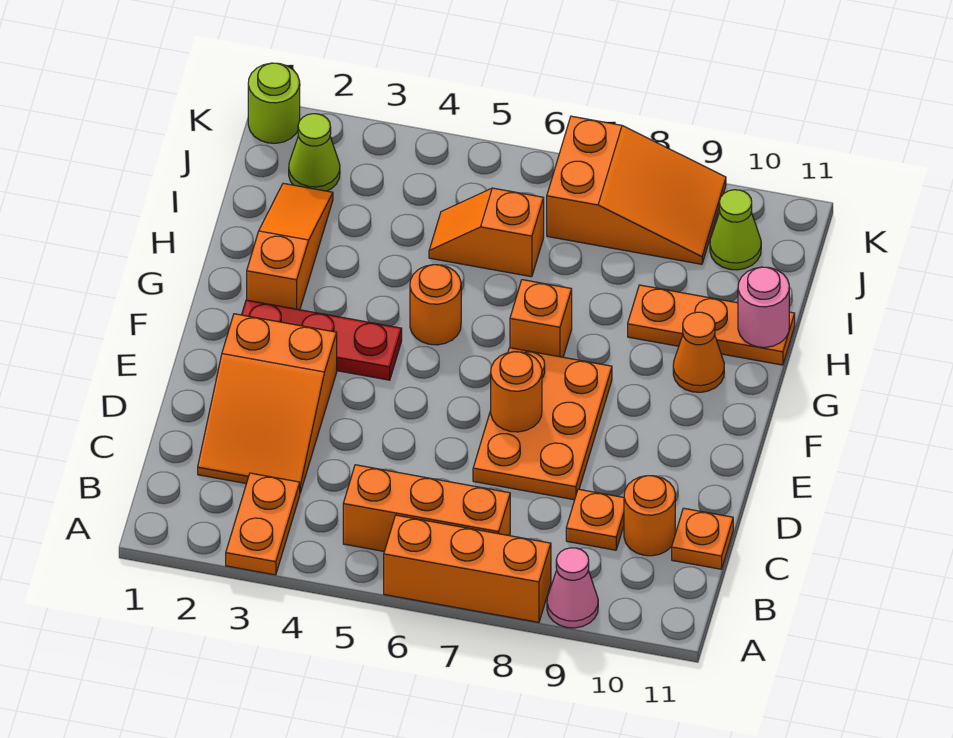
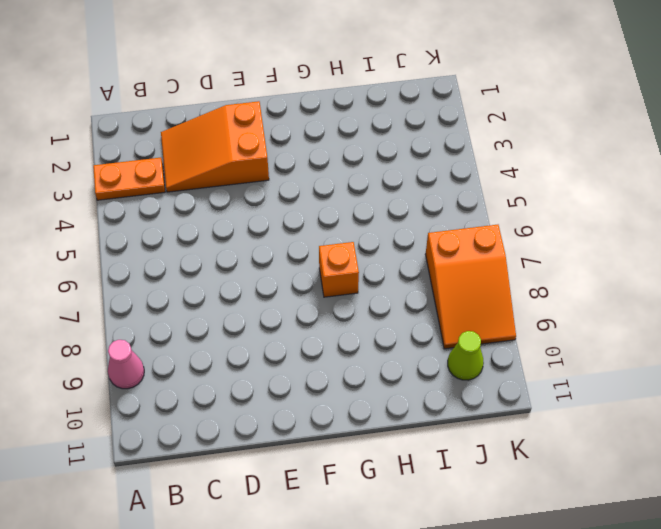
none -> orange 1x3 brick [384,515,551,622]
none -> orange 1x3 brick [343,465,510,551]
none -> orange 1x1 plate [566,489,624,550]

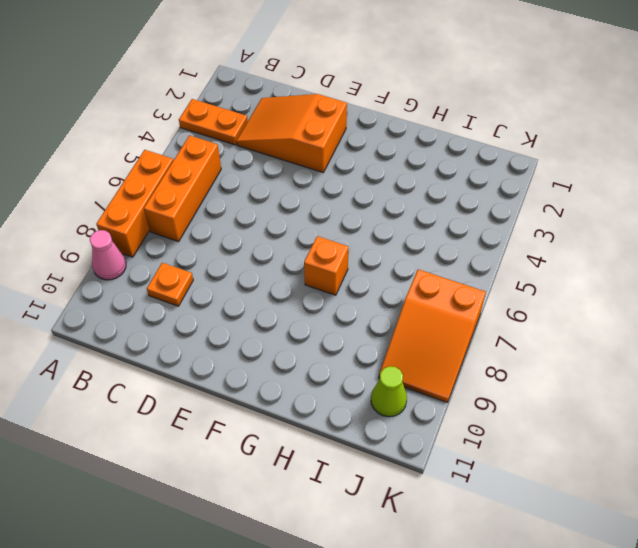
none -> orange 1x1 round brick [624,476,675,556]
none -> orange 1x1 plate [672,508,733,569]
none -> orange 2x3 plate [473,348,612,500]

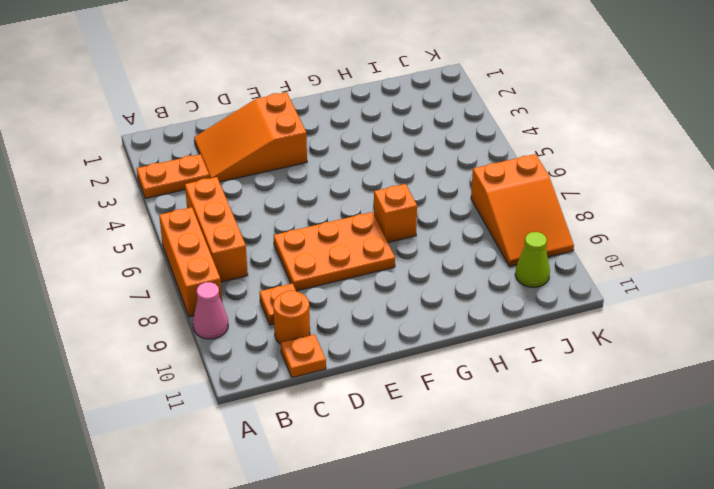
none -> red 1x3 plate [242,300,402,380]
none -> orange 1x3 slope [247,183,333,310]
none -> orange 1x1 round brick [410,265,461,345]

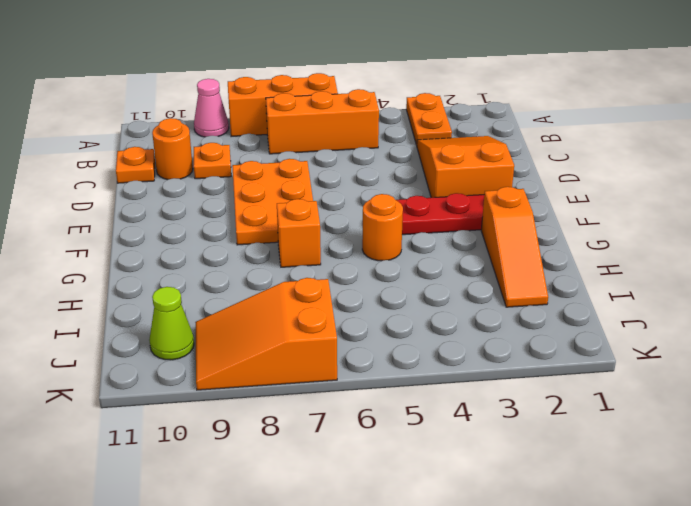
none -> orange 1x1 cone [673,312,724,392]
none -> orange 1x3 plate [628,285,795,365]
none -> orange 1x2 slope [429,188,544,277]

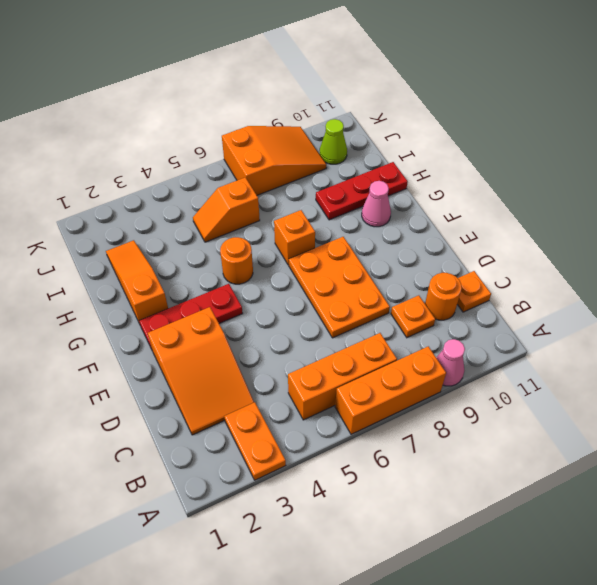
pink 1x1 cone [362,181,391,227] -> orange 1x1 cone [673,312,724,392]
red 1x3 plate [316,162,408,220] -> orange 1x3 plate [628,285,795,365]
none -> lime 1x1 cone [289,114,340,191]
none -> lime 1x1 round brick [248,63,300,143]
none -> orange 1x1 round brick [491,352,542,432]

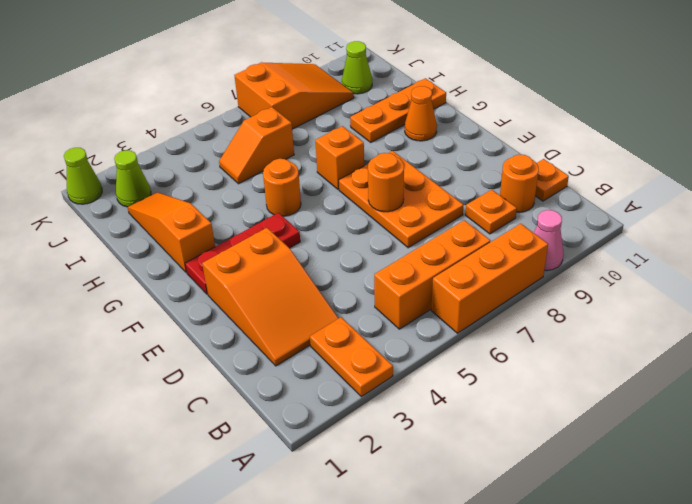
lime 1x1 cone [64,148,102,204] -> lime 1x1 round brick [248,63,300,143]
none -> pink 1x1 round brick [738,267,789,347]

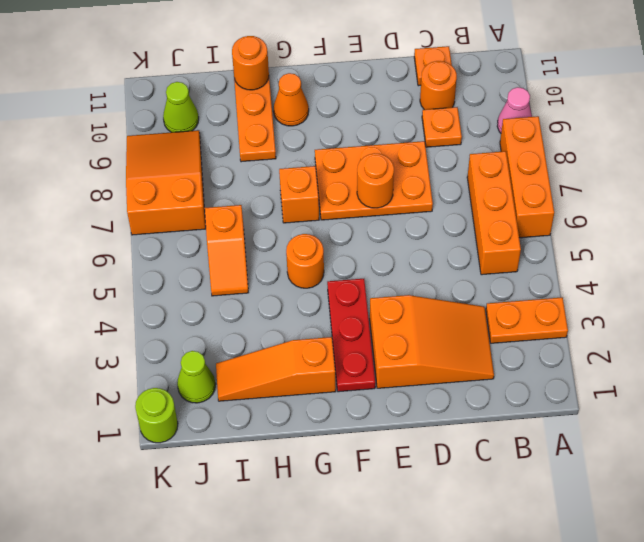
orange 1x1 round brick [232,36,269,90] -> pink 1x1 round brick [738,267,789,347]

